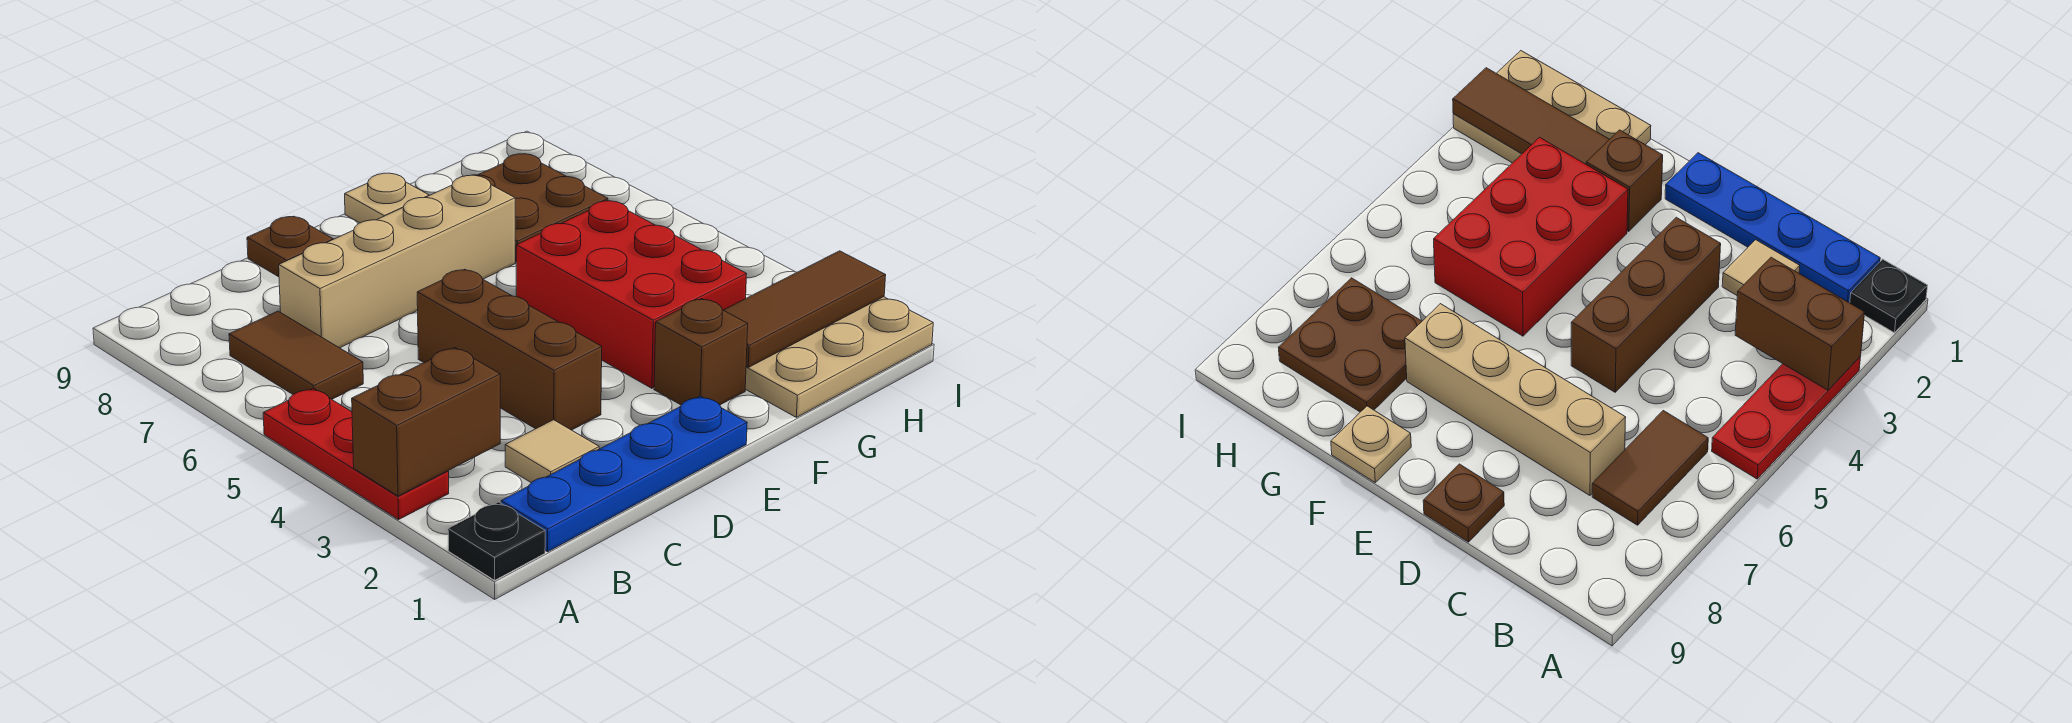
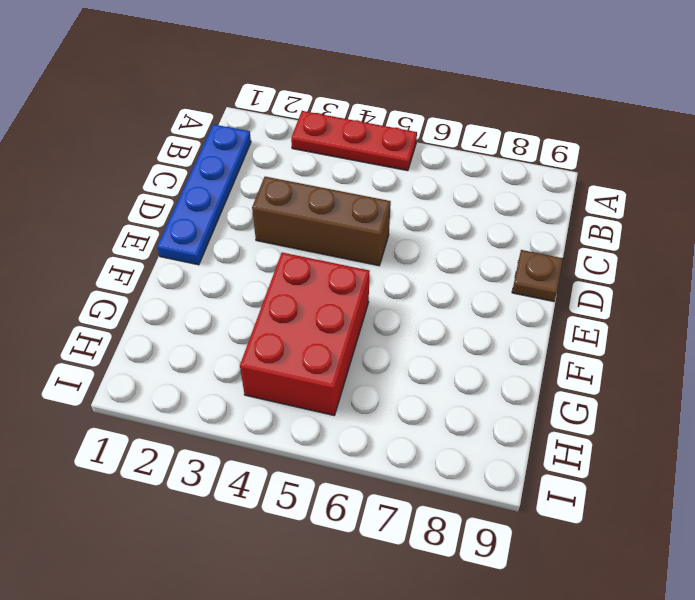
red 2x3 brick [240,253,369,415] -> red 2x3 brick turned to [516,201,747,388]
none -> black 1x1 plate [448,502,545,580]
none -> brown 1x2 tile [229,311,363,399]
none -> tan 1x1 tile [505,420,599,482]

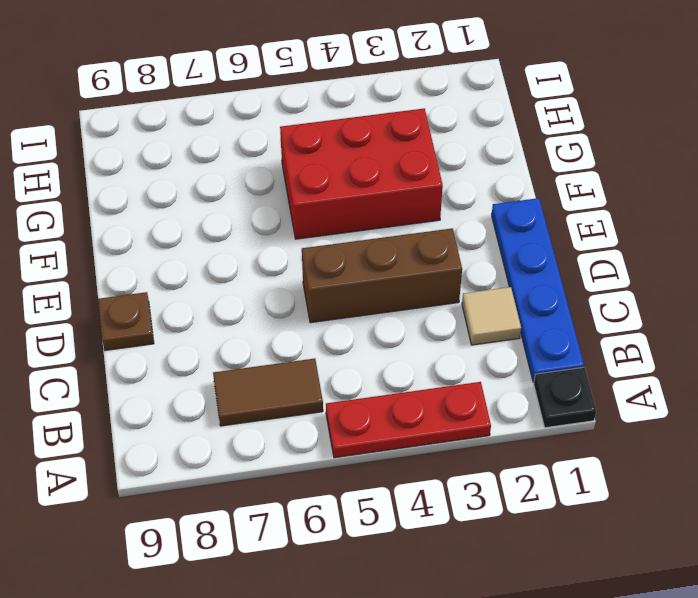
none -> tan 1x4 brick [279,175,515,348]
none -> brown 1x1 brick [654,299,748,405]
none -> tan 1x1 plate [345,173,429,223]

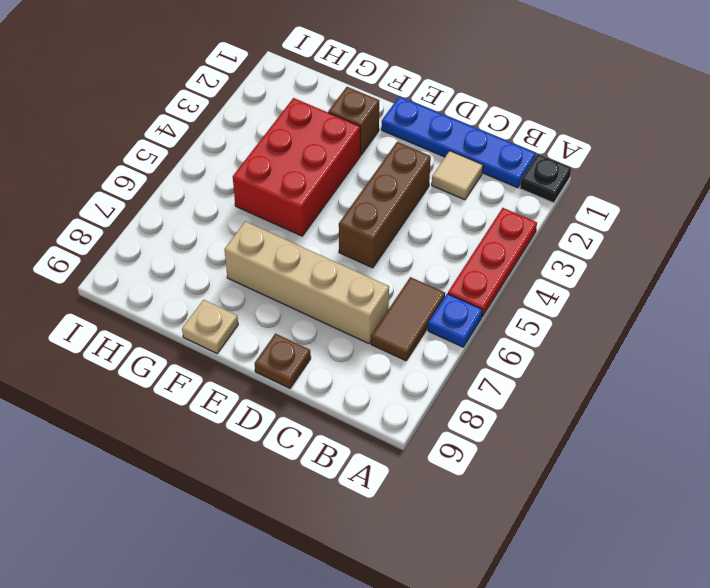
blue 1x1 plate [428,294,482,347] -> none
none -> tan 2x3 plate [745,297,933,417]
none -> brown 2x2 plate [475,154,608,262]
none -> brown 1x2 brick [352,348,500,496]

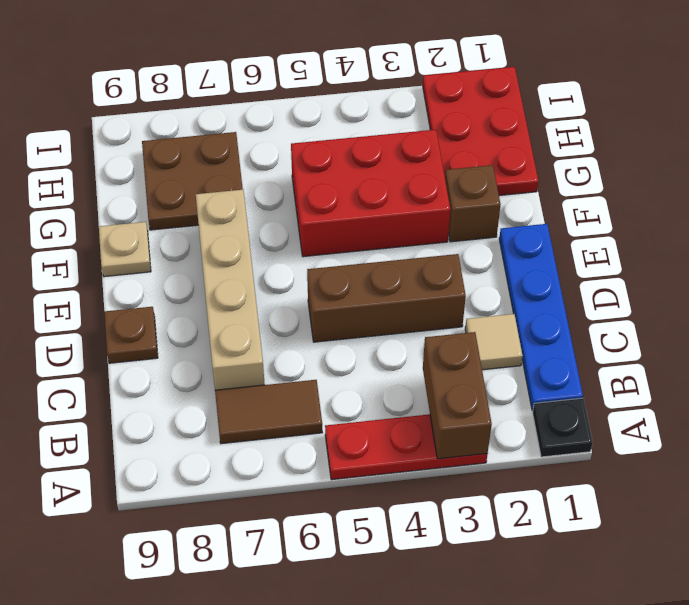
red 2x3 plate [423,67,539,195] -> tan 2x3 plate [745,297,933,417]
none -> brown 1x3 tile [724,251,886,367]

